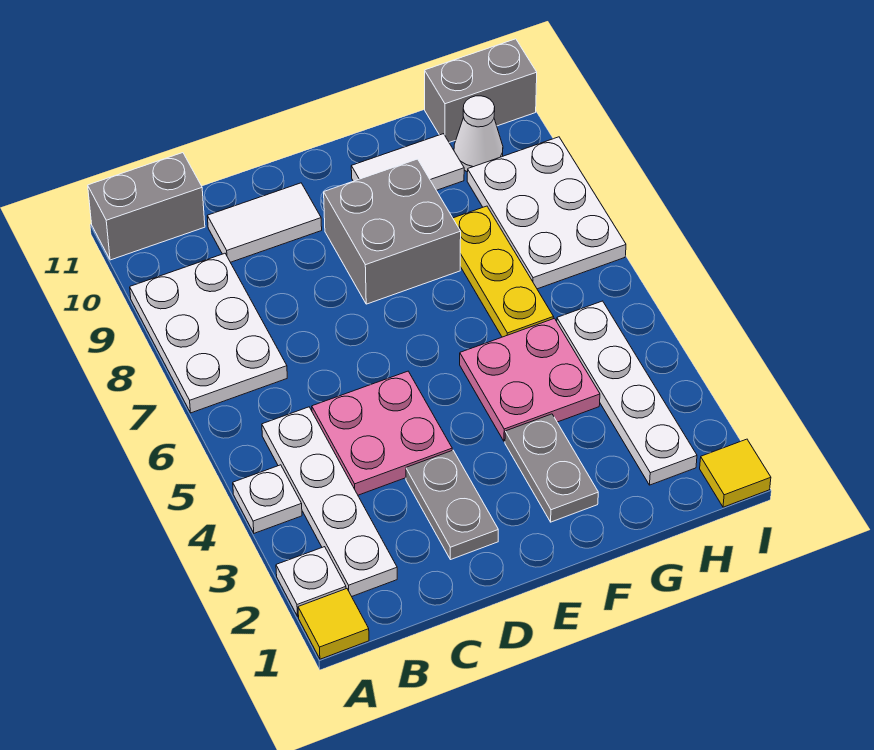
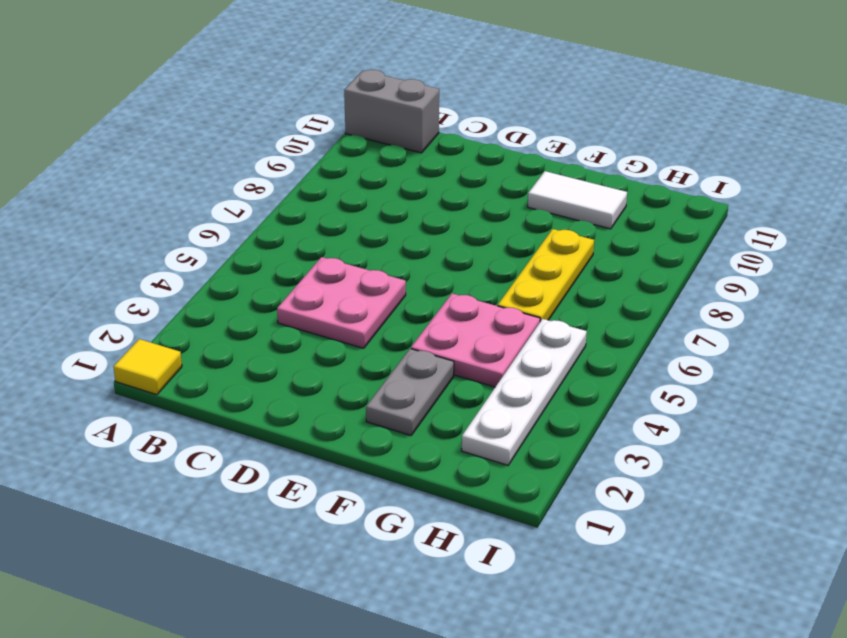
none -> white 1x1 plate [276,547,346,617]
none -> white 1x1 plate [233,465,302,533]
none -> white 2x3 plate [130,253,287,413]

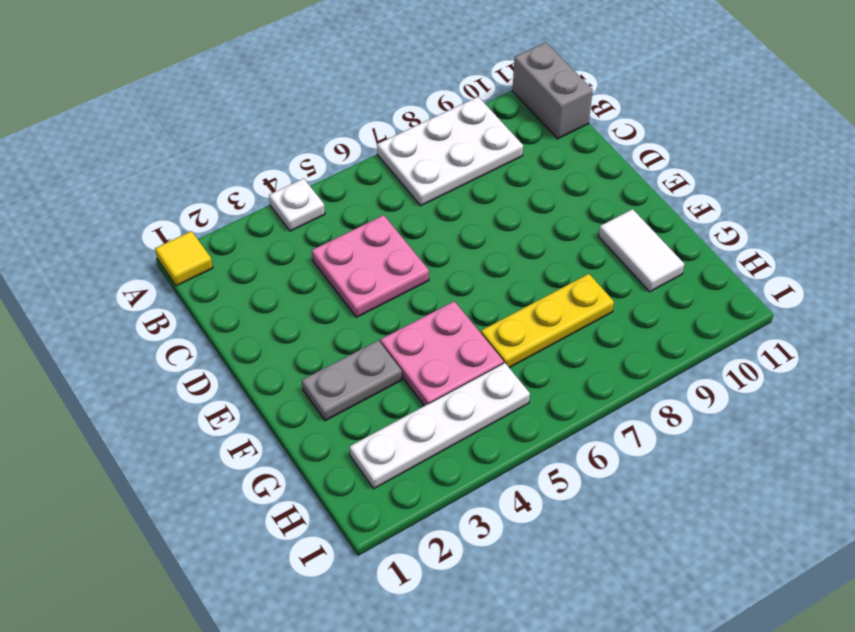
none -> white 1x1 plate [276,547,346,617]
none -> white 1x4 plate [262,407,397,596]
none -> white 1x2 tile [207,183,322,262]

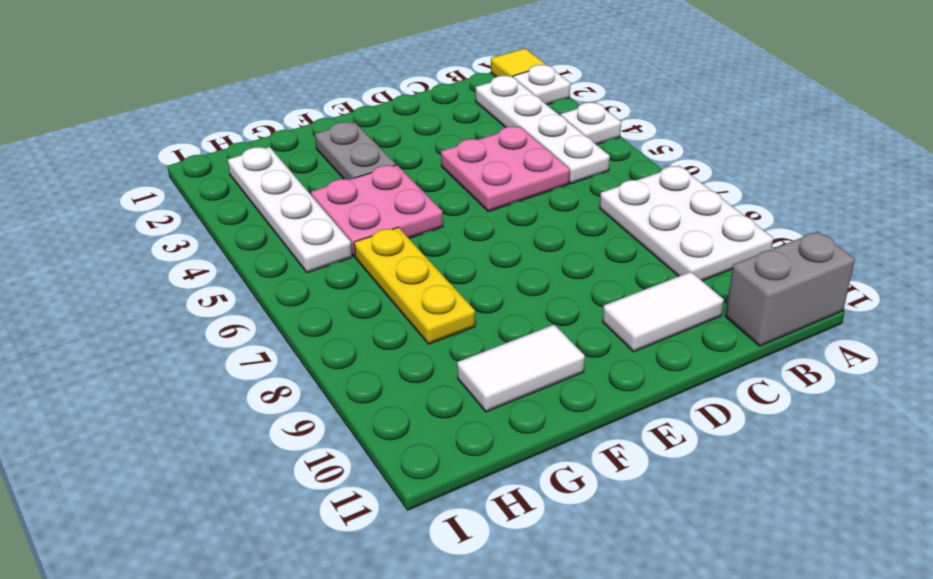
none -> grey 1x2 plate [406,450,498,560]
none -> grey 2x2 brick [324,159,461,304]
none -> white 2x3 plate [467,137,626,289]

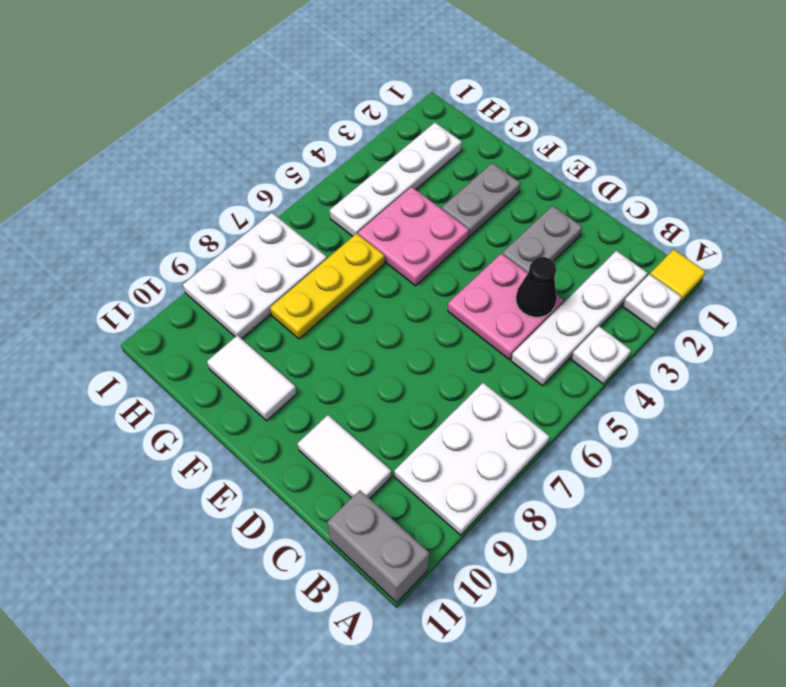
black 1x1 cone [516,257,557,317] -> none
none -> grey 2x2 brick [324,159,461,304]
none -> white 1x1 cone [454,96,503,172]
none -> grey 1x2 brick [425,39,537,142]

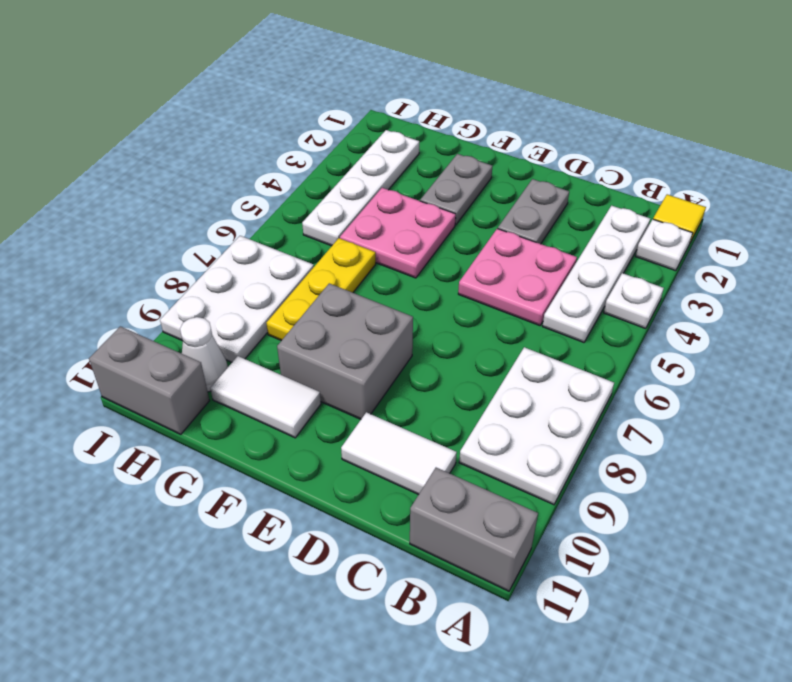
none -> yellow 1x1 tile [700,439,771,507]

